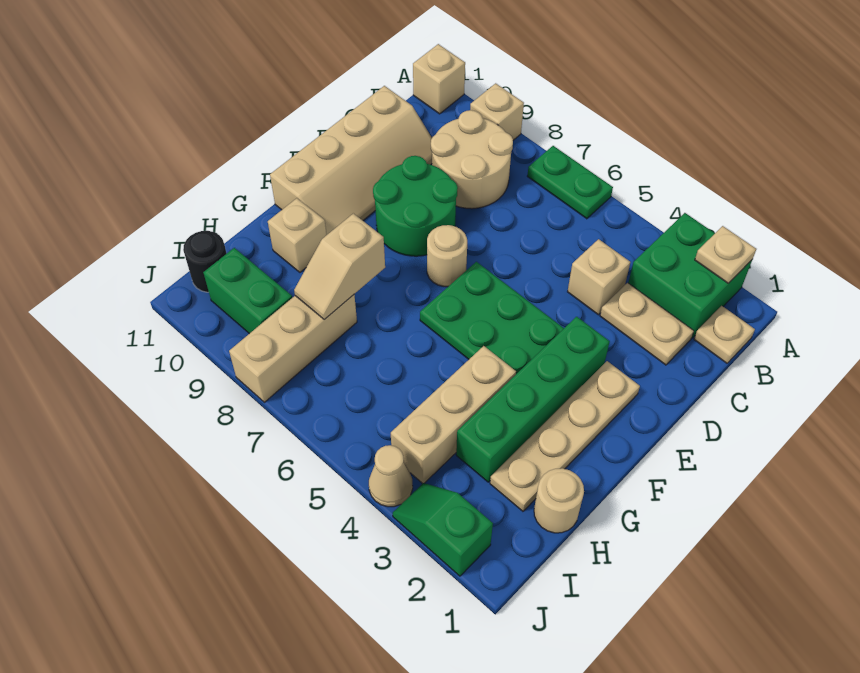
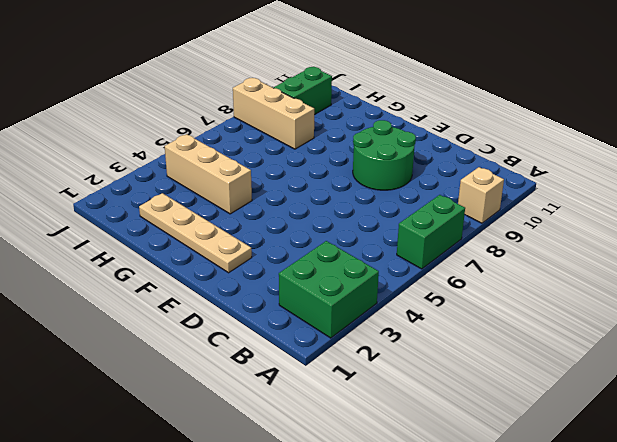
green 1x2 brick [397,195,465,269] -> green 1x2 plate [527,146,613,219]
none -> tan 1x1 brick [413,44,465,114]
none -> tan 1x1 plate [694,306,755,363]
none -> tan 2x2 round brick [431,110,513,209]

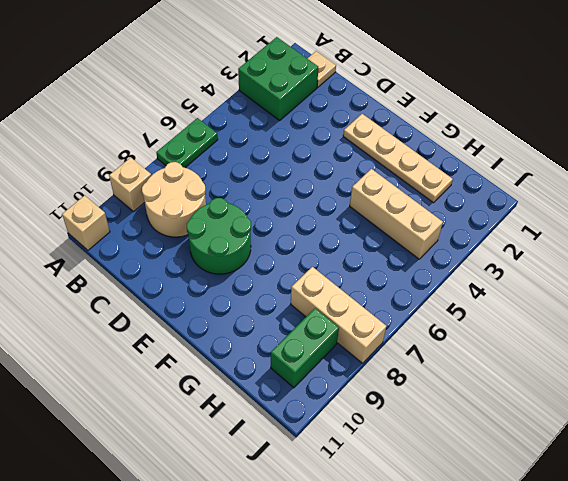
none -> tan 1x2 plate [600,283,694,365]
none -> tan 1x1 brick [568,239,630,315]
none -> tan 2x4 slope [270,86,432,235]

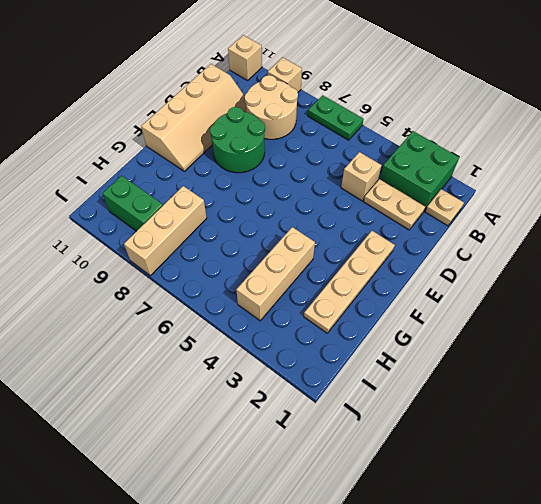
none -> green 1x4 brick [456,317,610,482]
none -> green 2x3 plate [420,262,564,374]
none -> tan 1x1 round brick [427,225,467,287]

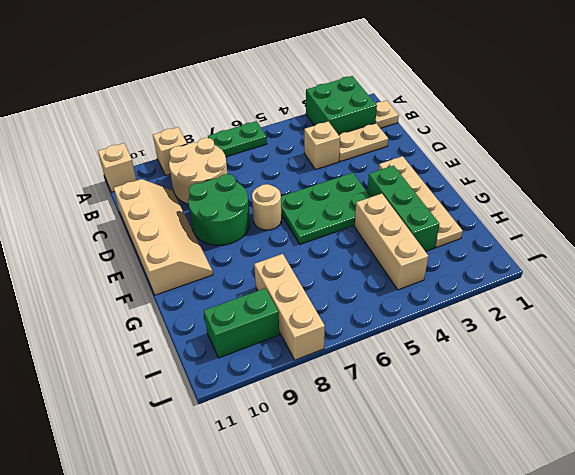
green 1x3 brick [367,166,439,252] -> green 1x4 brick [456,317,610,482]
none -> tan 1x1 brick [268,198,326,272]
none -> tan 1x1 round brick [534,468,584,533]
none -> black 1x1 round brick [183,231,227,292]

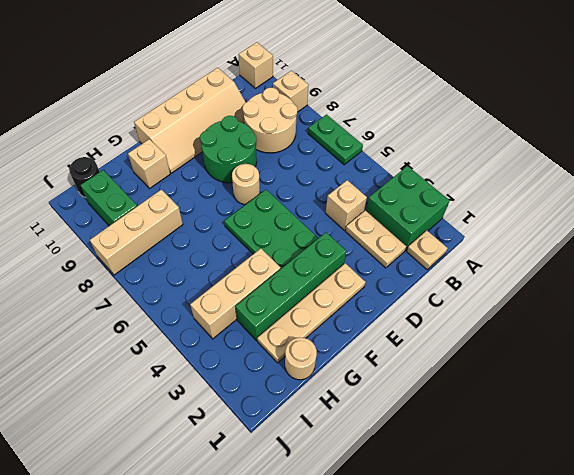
none -> green 1x2 slope [393,483,493,576]
none -> tan 1x1 cone [369,445,413,507]
none -> tan 1x1 plate [695,226,756,283]

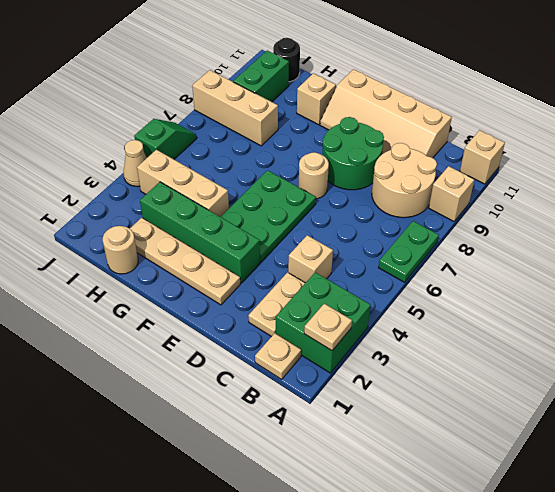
green 1x2 slope [134,119,197,159] -> green 1x2 slope moved to [393,483,493,576]
none -> tan 1x2 slope [294,213,385,319]

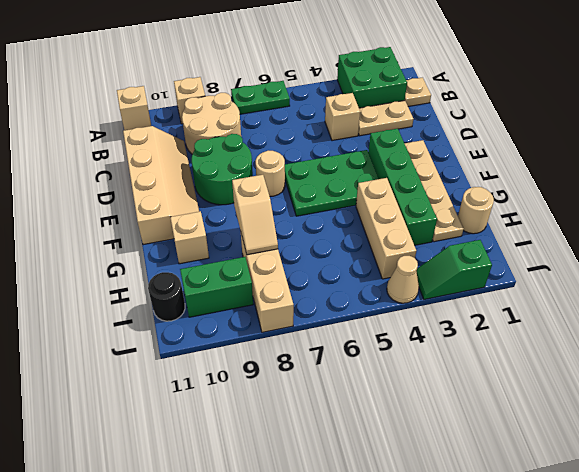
none -> tan 1x1 plate [695,226,756,283]

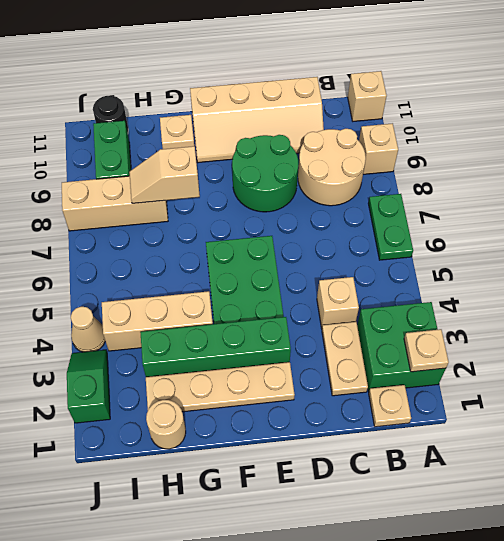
none -> tan 1x1 round brick [427,225,467,287]

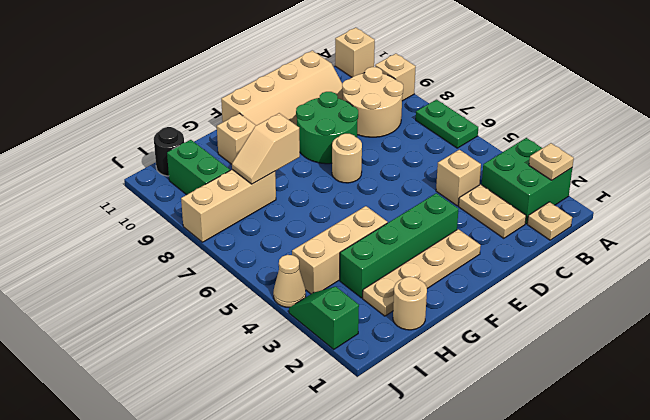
none -> green 2x3 plate [420,262,564,374]

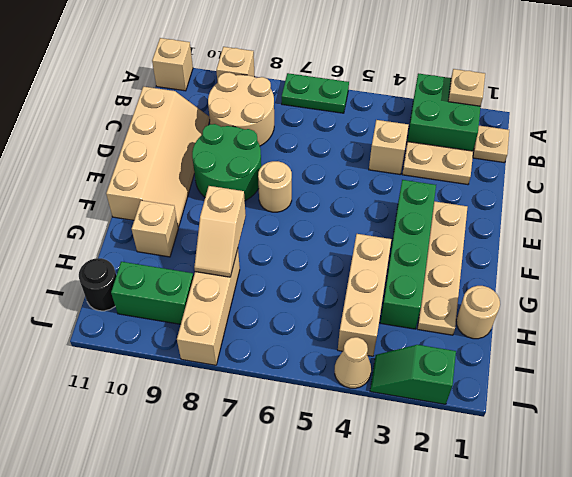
none -> green 2x3 plate [420,262,564,374]

